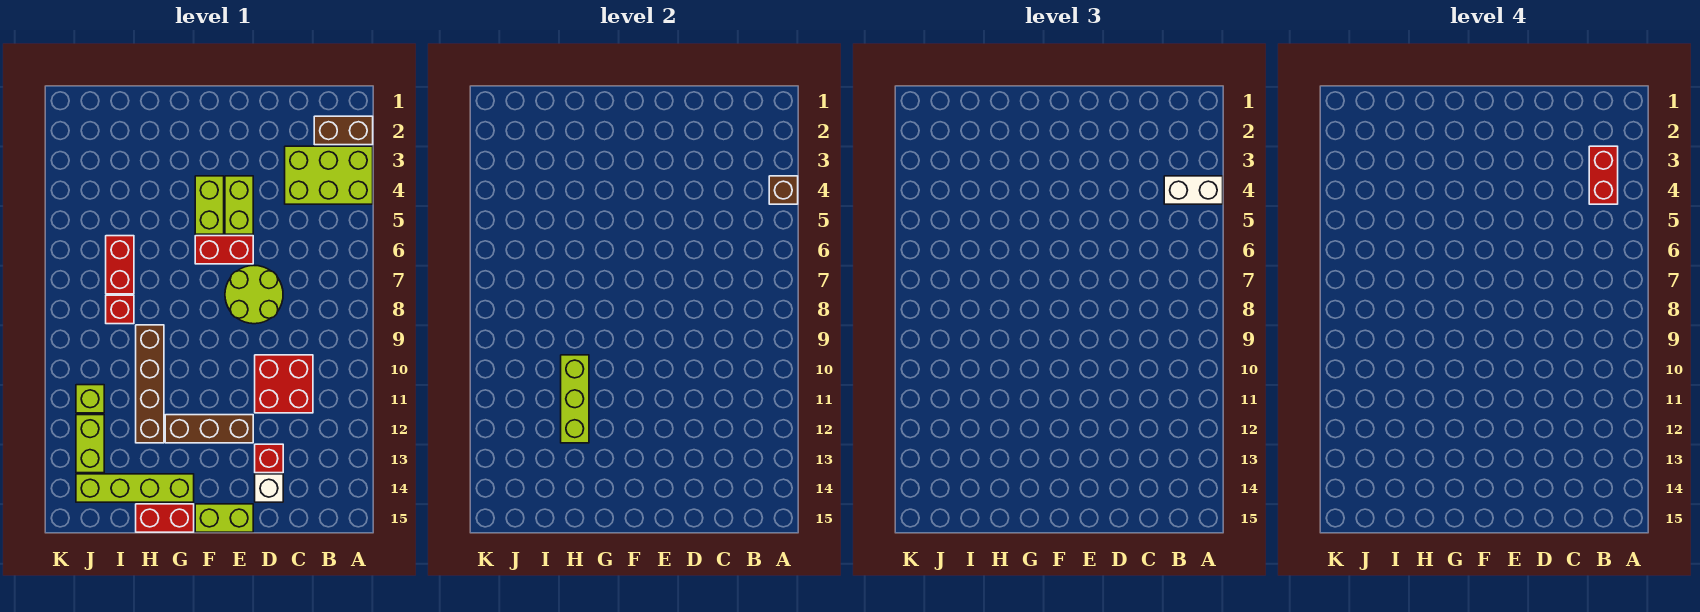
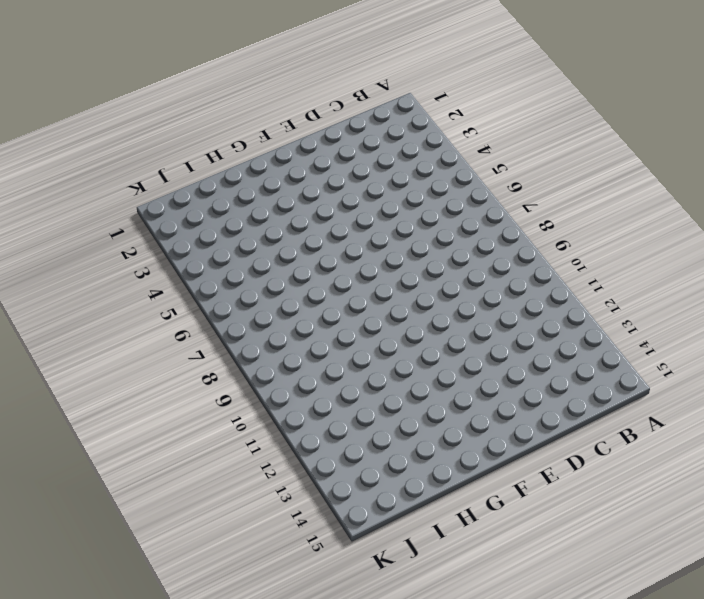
none -> brown 1x2 brick [314,116,373,145]
none -> lime 2x3 brick [285,146,373,204]
none -> red 2x2 brick [255,355,313,413]

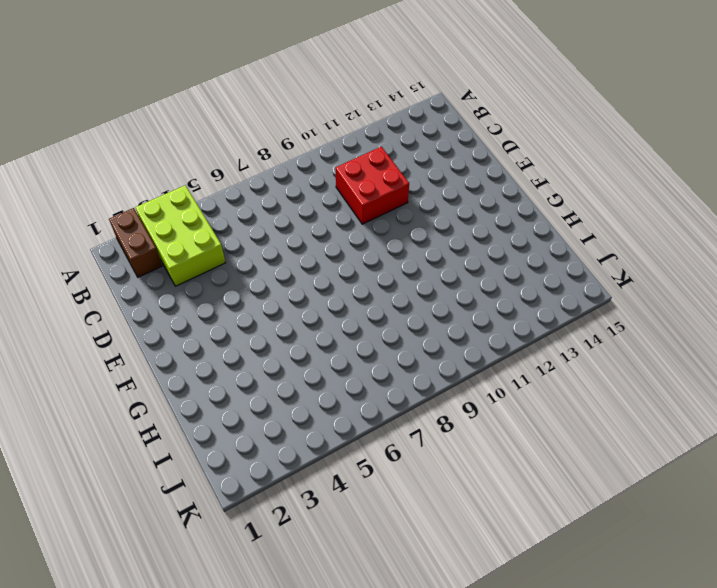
none -> lime 2x2 round brick [225,266,283,324]
none -> red 1x1 brick [255,444,283,473]
none -> white 1x1 brick [255,474,283,502]

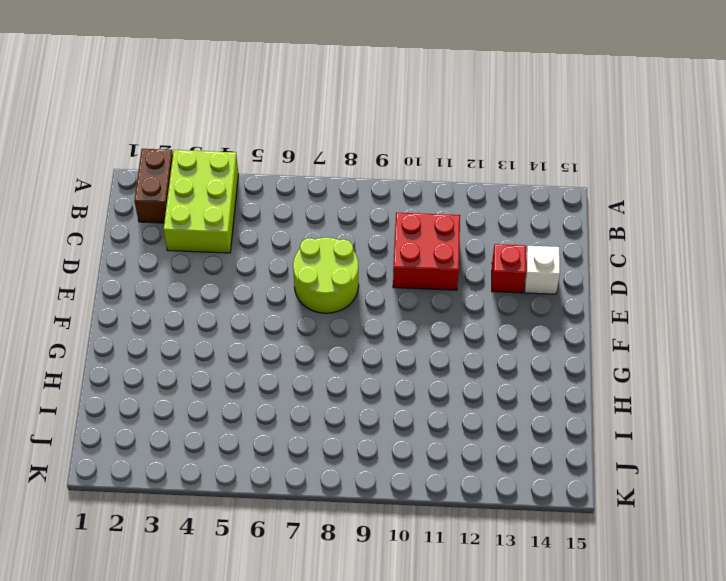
none -> lime 1x2 brick [225,176,253,234]
none -> red 1x2 brick [195,236,253,264]
none -> brown 1x3 brick [165,415,253,443]

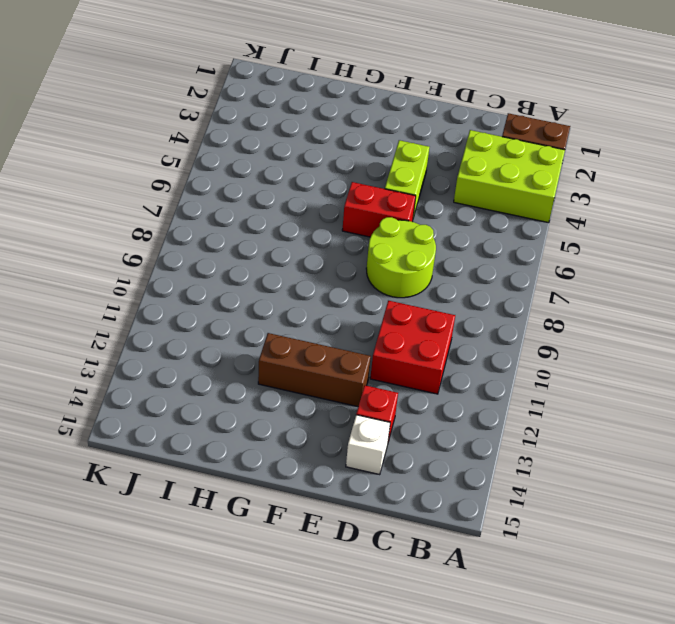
none -> lime 1x2 brick [195,504,253,532]
none -> lime 1x2 brick [195,176,224,234]
none -> lime 1x4 brick [76,474,194,502]

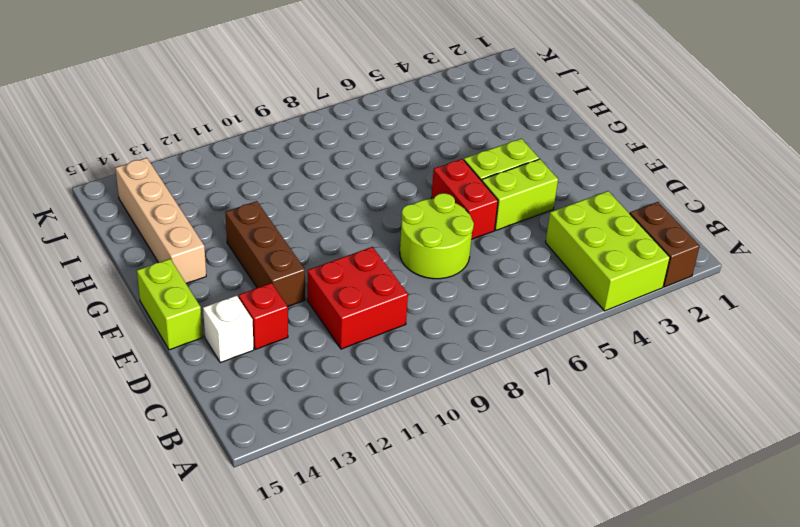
tan 1x4 brick [115,158,206,284] -> lime 1x4 brick [76,474,194,502]
none -> red 1x2 brick [136,504,194,532]
none -> brown 1x4 brick [136,325,164,443]
none -> red 1x2 brick [106,236,134,294]

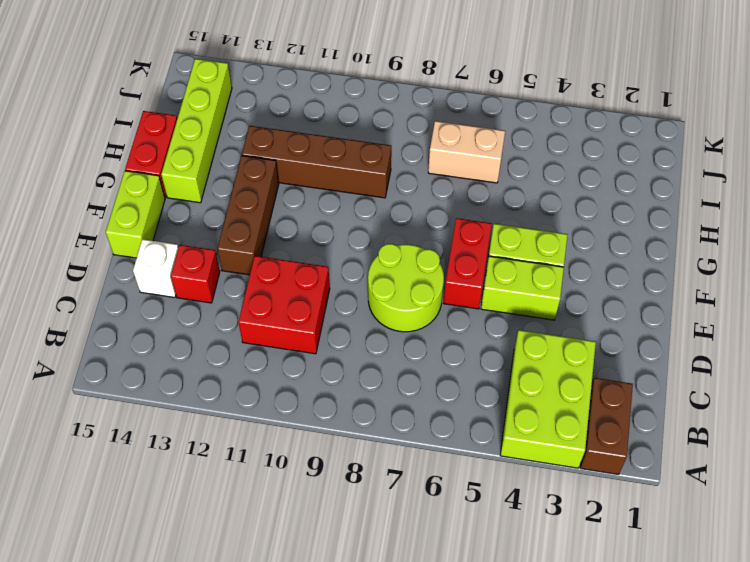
tan 1x2 brick [428,121,505,183] -> red 1x2 brick [106,236,134,294]
none -> red 1x1 brick [106,295,134,324]
none -> lime 1x1 brick [76,385,104,413]
none -> lime 1x2 brick [76,415,104,473]

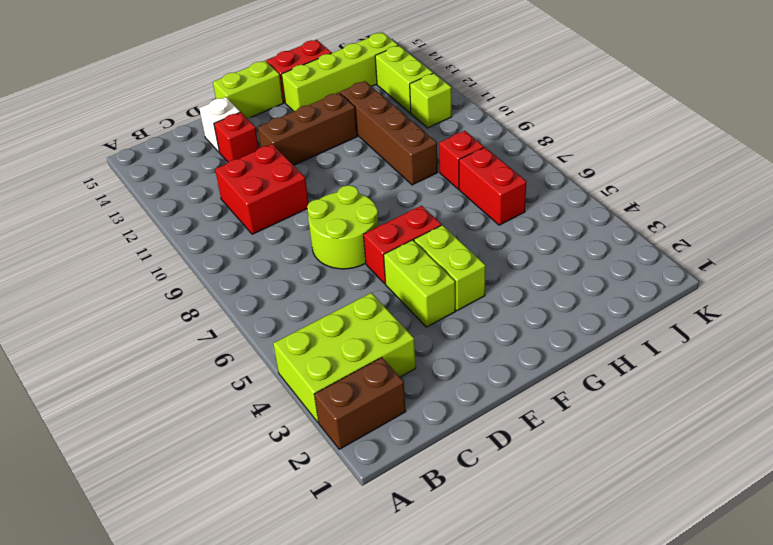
none -> brown 1x1 brick [769,176,798,204]
none -> lime 1x3 brick [561,355,589,443]
none -> white 1x2 brick [1164,176,1223,204]

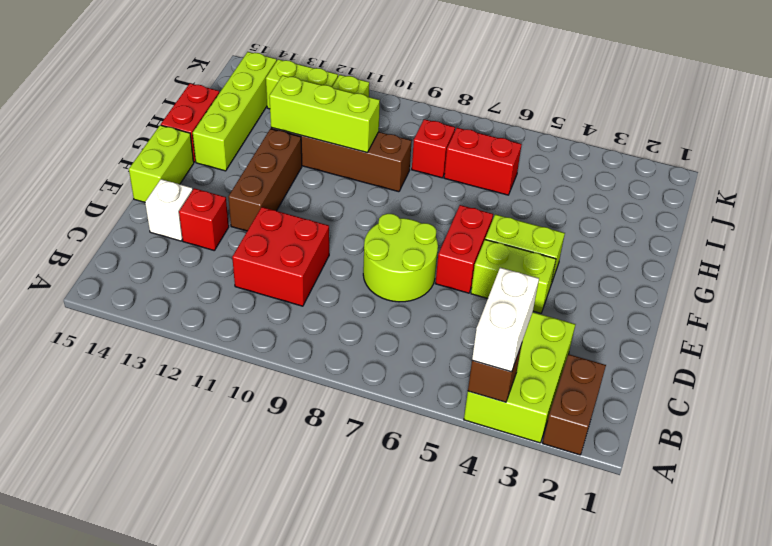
none -> red 1x2 brick [1589,146,1618,204]

